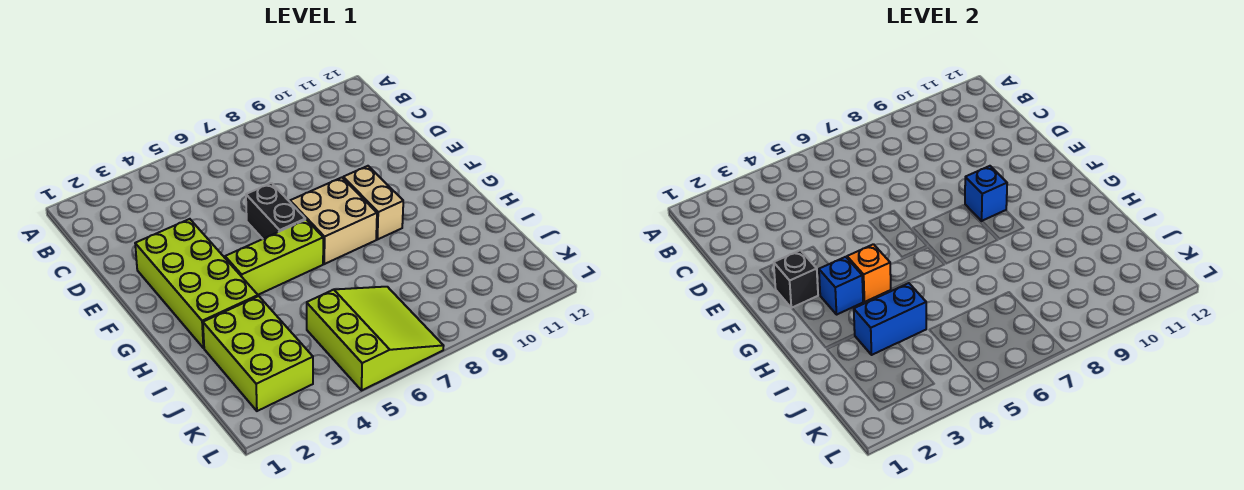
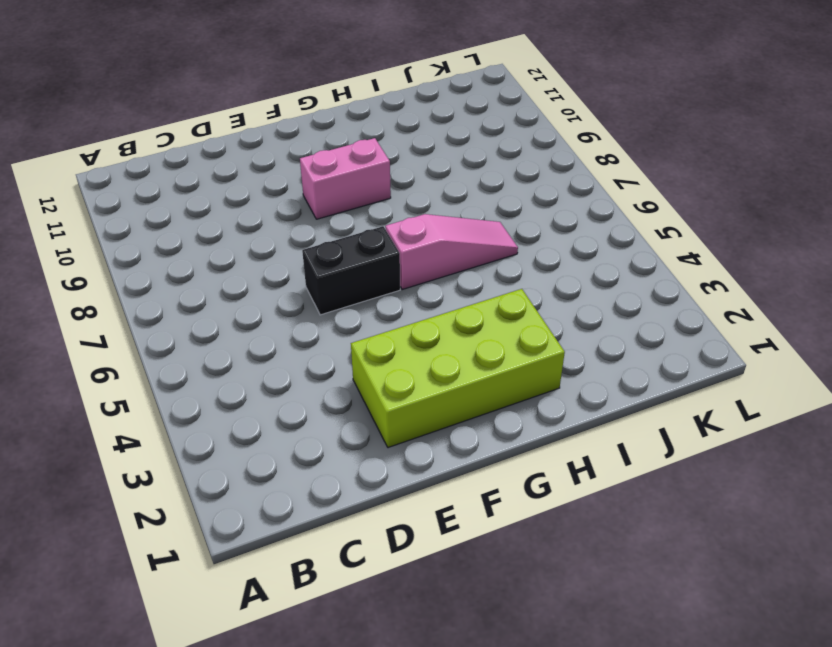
pink 1x2 brick [300,138,391,219] -> tan 1x2 brick [343,166,403,240]
pink 1x3 slope [385,214,518,290] -> lime 1x3 brick [225,220,323,295]
none -> tan 2x2 brick [290,178,377,264]
none -> lime 2x3 brick [203,296,313,411]
none -> lime 3x3 slope [307,287,444,390]

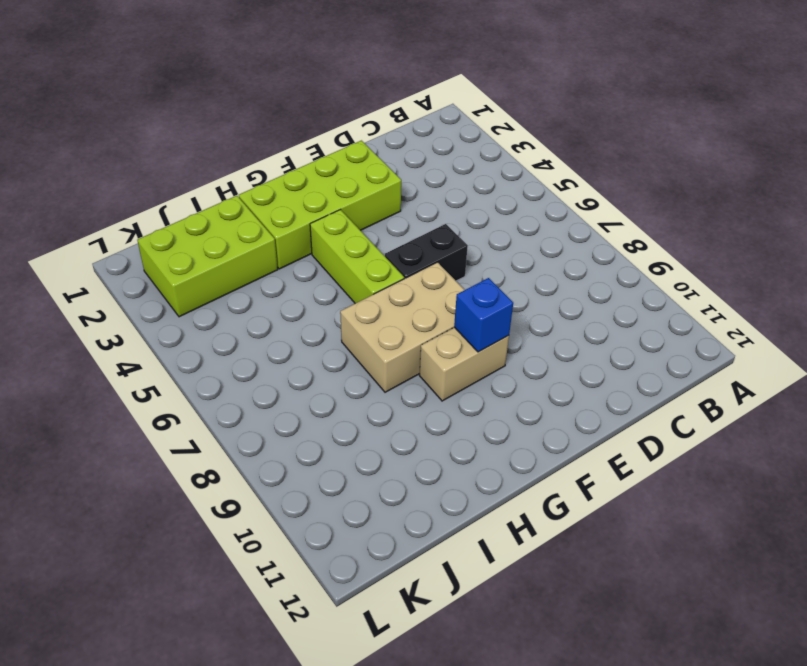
tan 2x3 brick [340,262,464,392] -> tan 2x2 brick [290,178,377,264]
none -> lime 3x3 slope [307,287,444,390]
none -> black 1x1 brick [774,250,818,308]
none -> blue 1x1 brick [819,257,863,314]

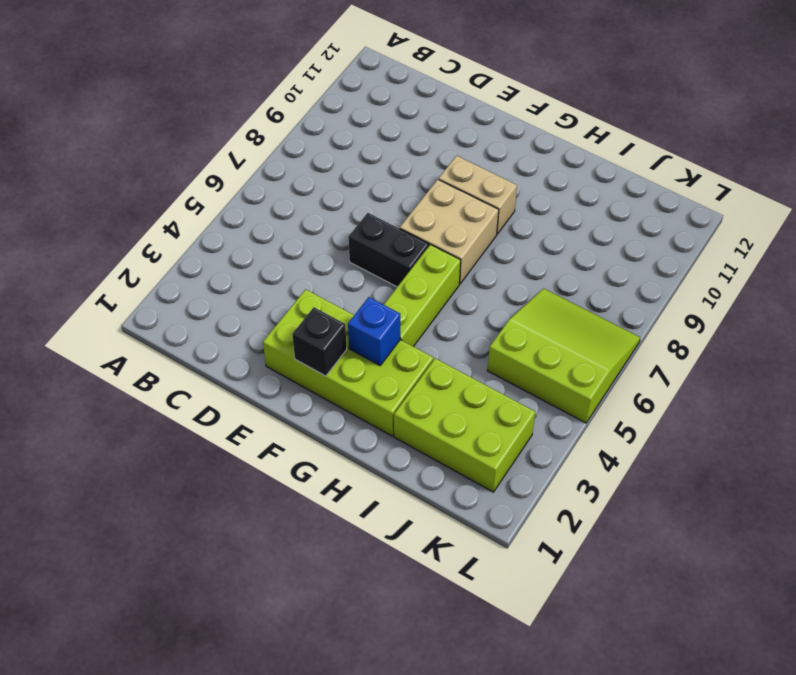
none -> blue 1x1 brick [965,166,1007,221]
none -> orange 1x1 brick [847,244,891,302]
none -> blue 1x2 brick [854,283,926,355]

